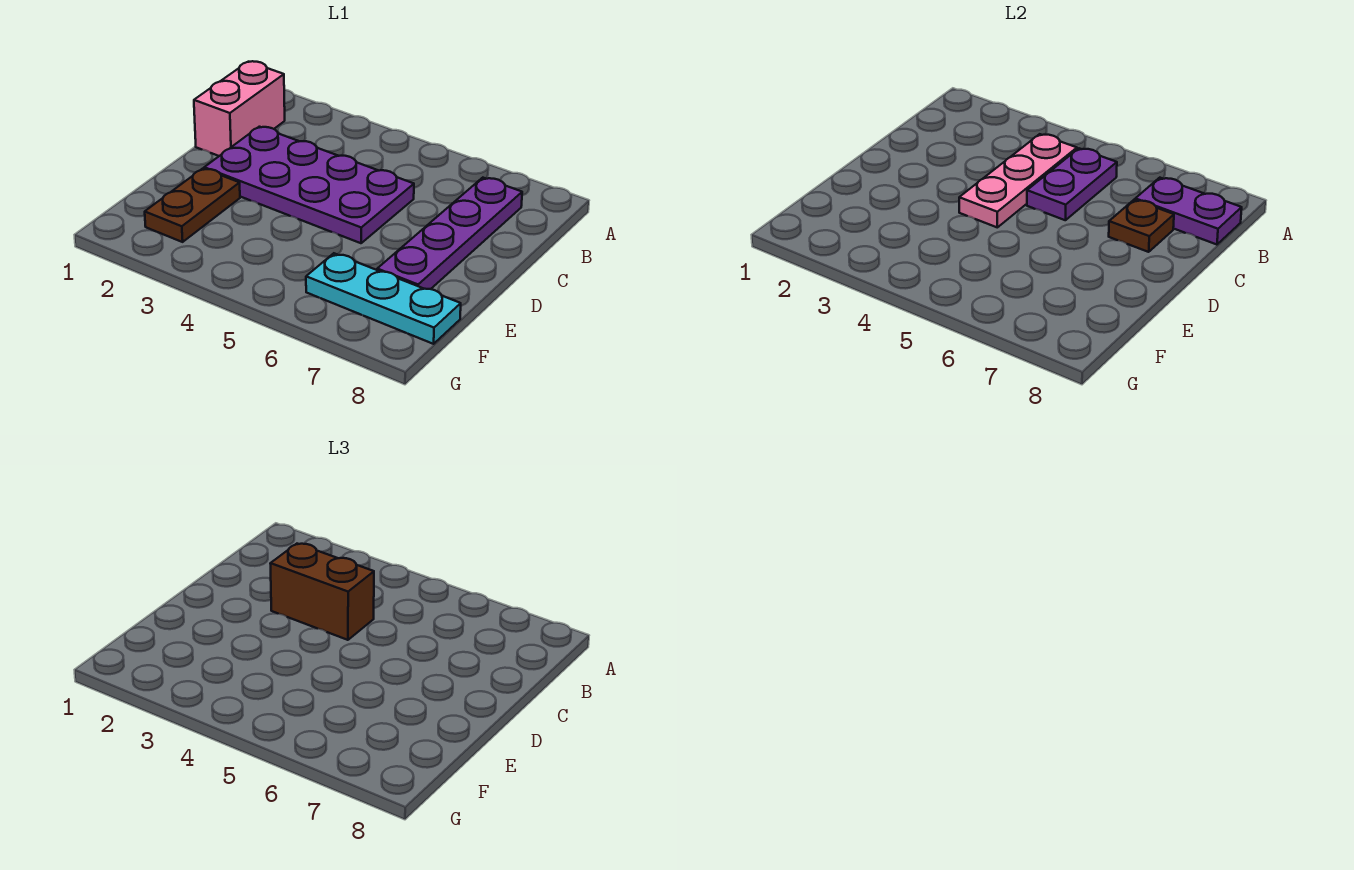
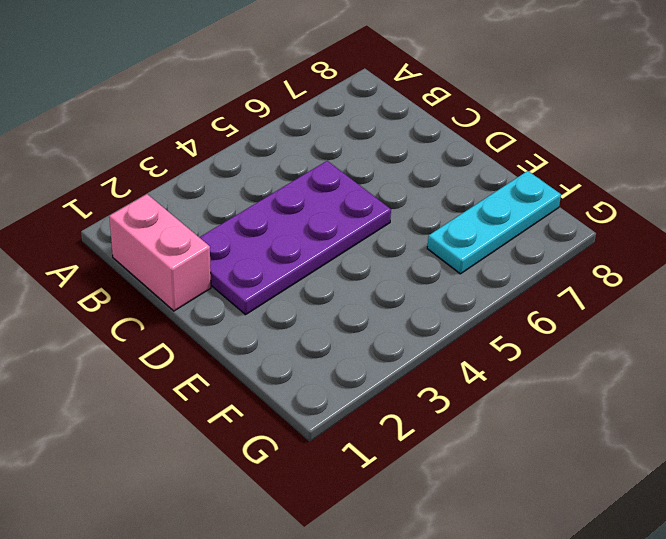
none -> purple 1x4 plate [377,178,522,289]
none -> brown 1x2 plate [145,169,240,242]

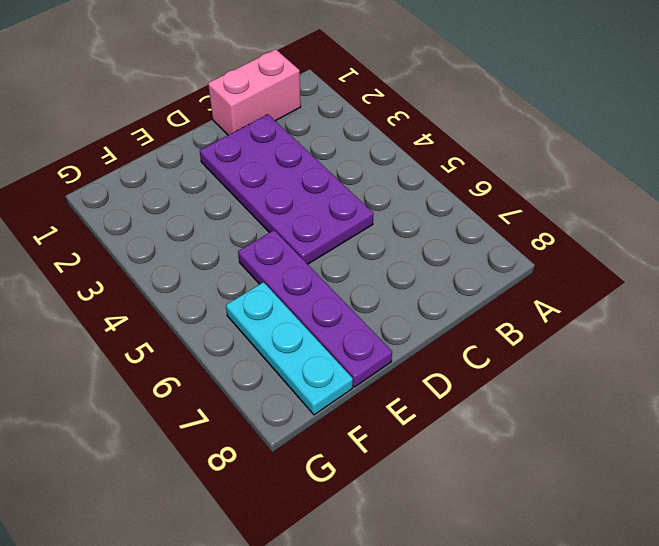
purple 1x4 plate [238,230,392,387] -> purple 1x4 plate turned to [377,178,522,289]
none -> brown 1x2 plate [145,169,240,242]
none -> pink 1x3 plate [959,134,1077,227]

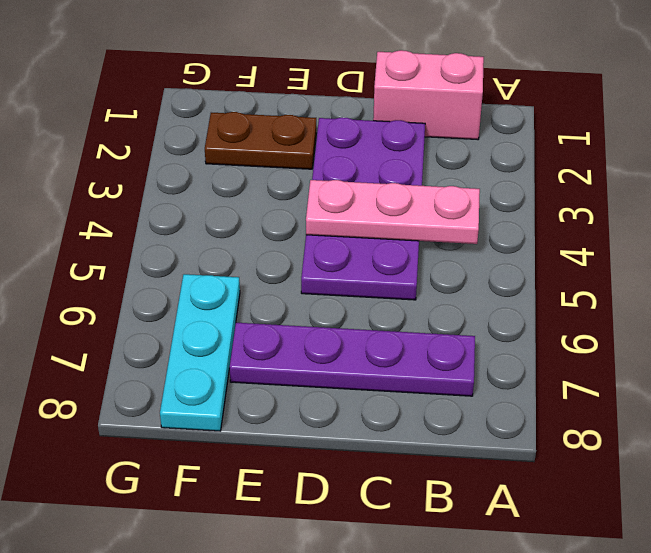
none -> purple 1x2 plate [1027,148,1117,220]
none -> purple 1x2 plate [1135,178,1242,245]

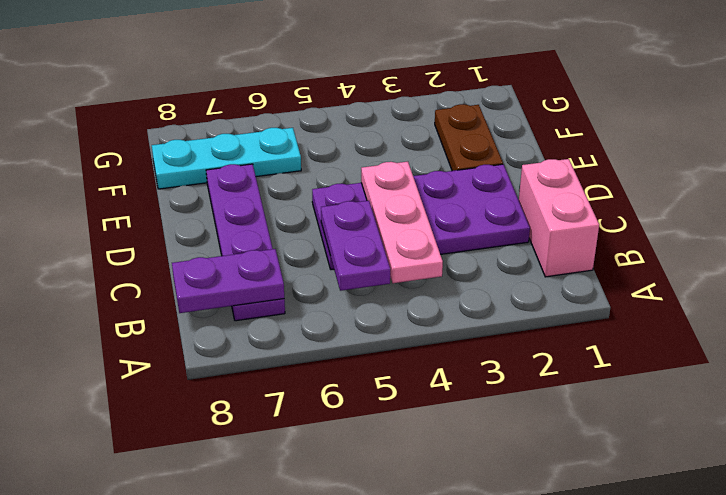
none -> brown 1x1 plate [1109,200,1174,252]
none -> brown 1x2 brick [270,544,374,640]

